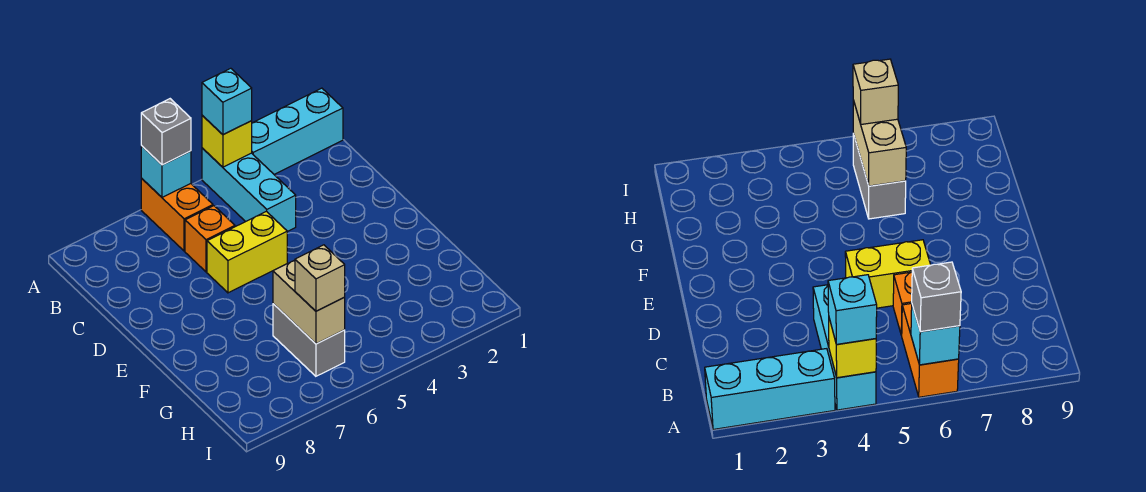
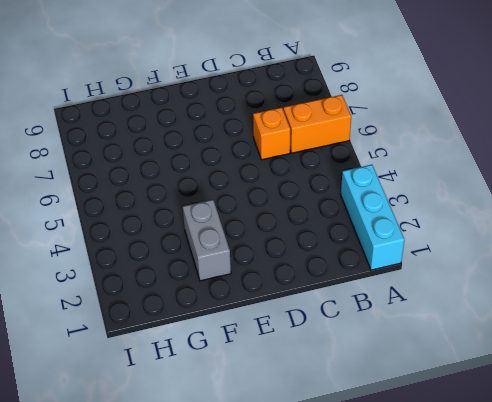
grey 1x2 brick [183,200,231,281] -> grey 1x2 brick turned to [273,304,345,376]
none -> cyan 1x3 brick [202,148,296,232]
none -> yellow 1x2 brick [207,211,287,293]
none -> yellow 1x1 brick [202,115,252,167]

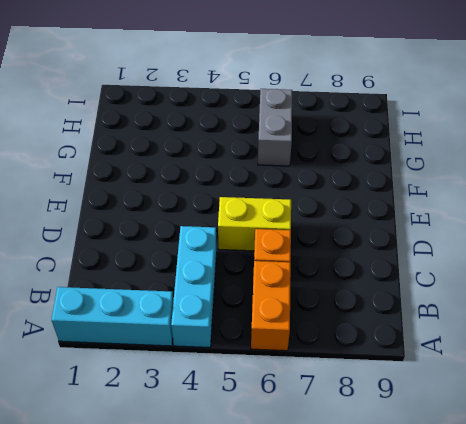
none -> yellow 1x1 brick [202,115,252,167]
none -> cyan 1x1 brick [141,146,191,197]
none -> tan 1x2 brick [273,260,345,344]

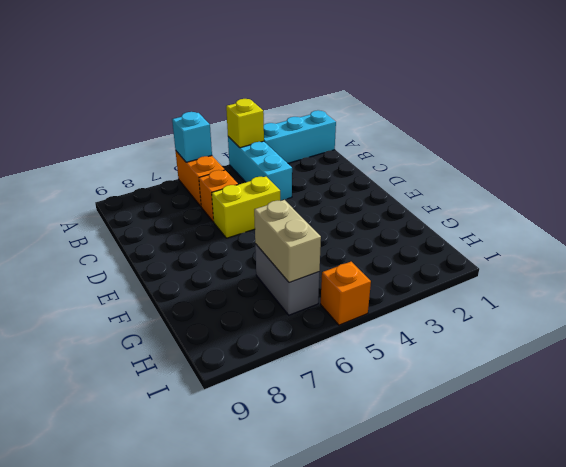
orange 1x1 brick [321,262,371,325] -> none
none -> cyan 1x1 brick [202,68,252,135]
none -> grey 1x1 brick [141,99,191,165]
none -> tan 1x1 brick [295,245,345,311]

